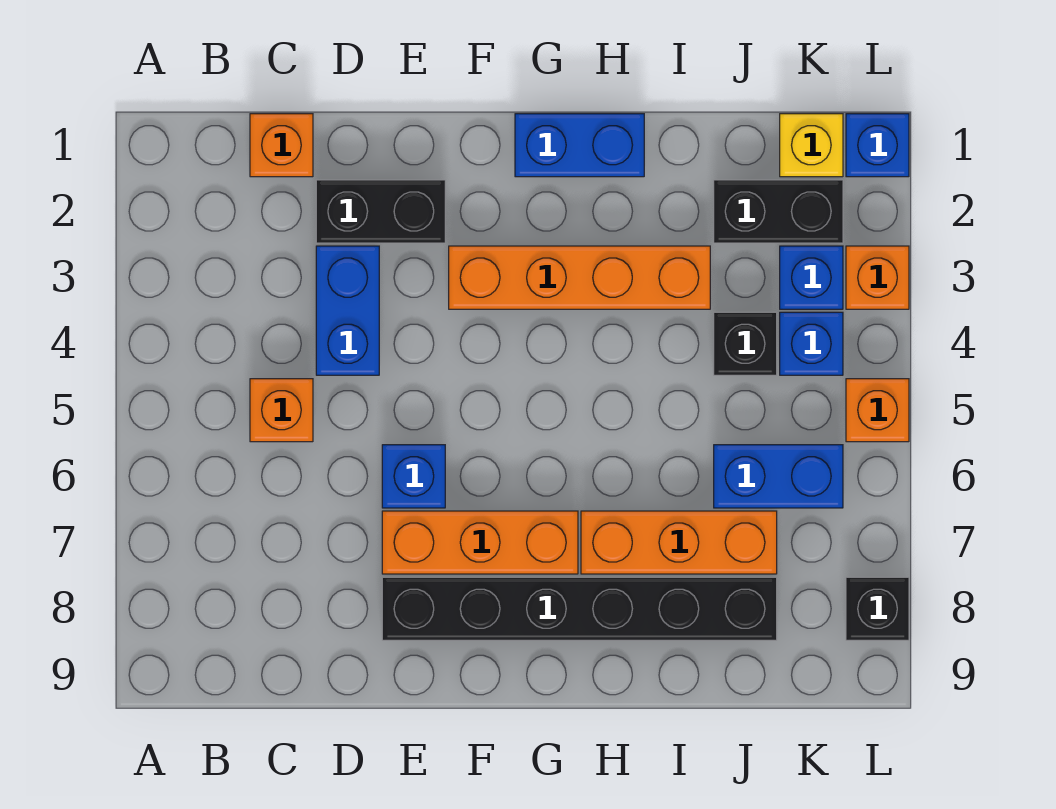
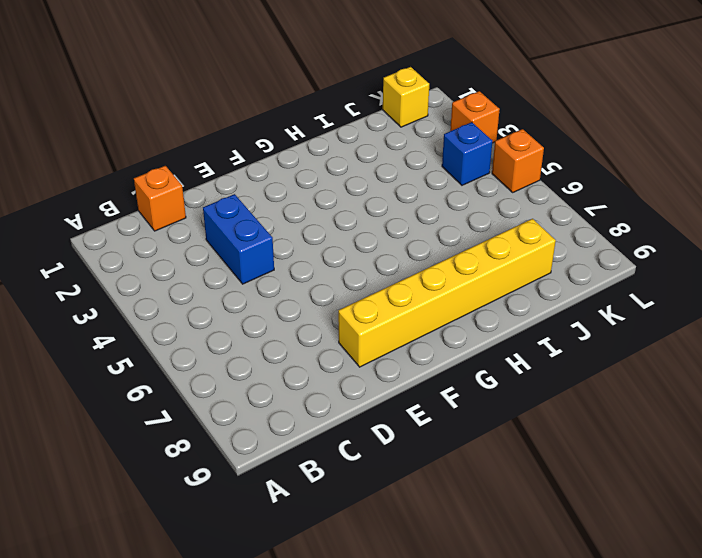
yellow 1x6 brick [338,219,556,367] -> black 1x6 brick [382,577,777,640]
none -> orange 1x1 brick [250,379,313,442]
none -> black 1x2 brick [316,180,445,243]
none -> blue 1x1 brick [382,445,445,508]

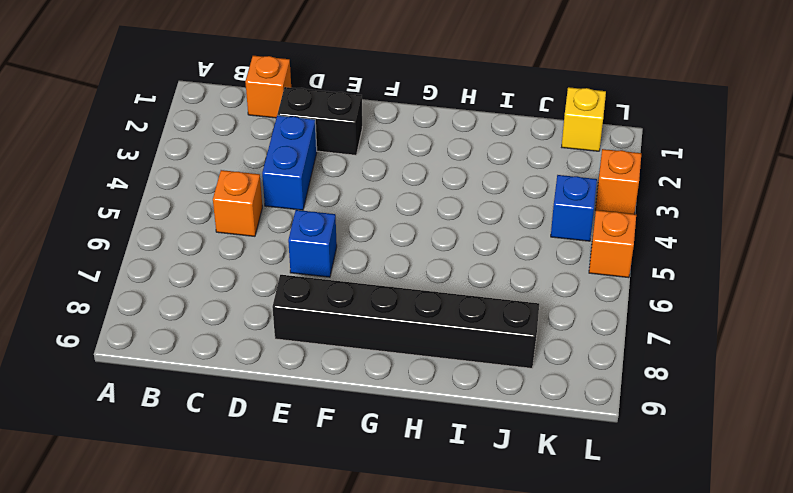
none -> orange 1x3 brick [382,511,578,574]
none -> orange 1x4 brick [449,246,710,309]
none -> blue 1x2 brick [515,114,644,177]

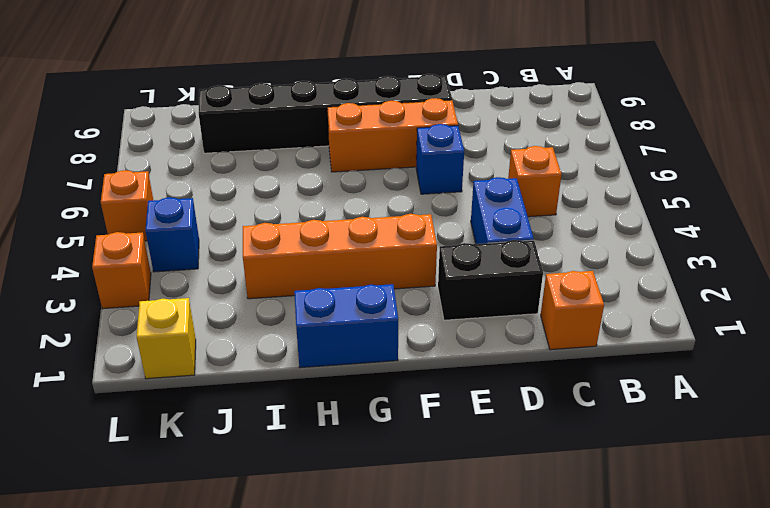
none -> orange 1x3 brick [581,511,777,574]
none -> black 1x2 brick [714,180,843,243]
none -> black 1x1 brick [714,312,777,375]

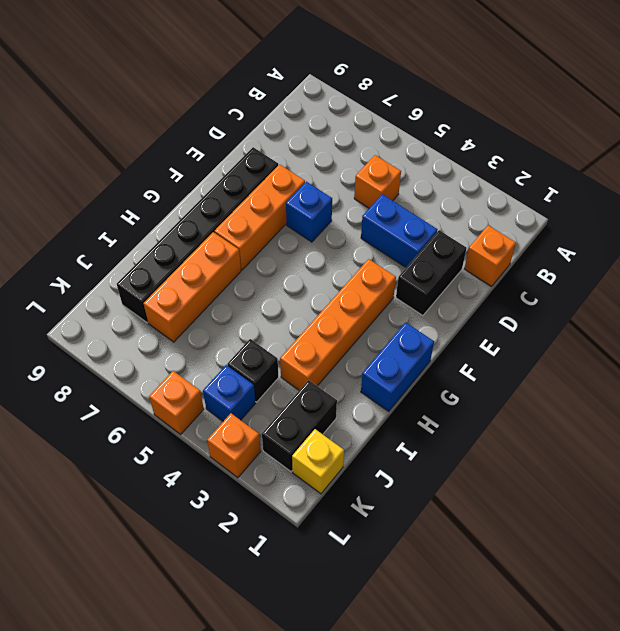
none -> blue 1x2 brick [714,445,843,508]
none -> blue 1x1 brick [780,246,843,309]
none -> blue 1x1 brick [846,114,909,177]

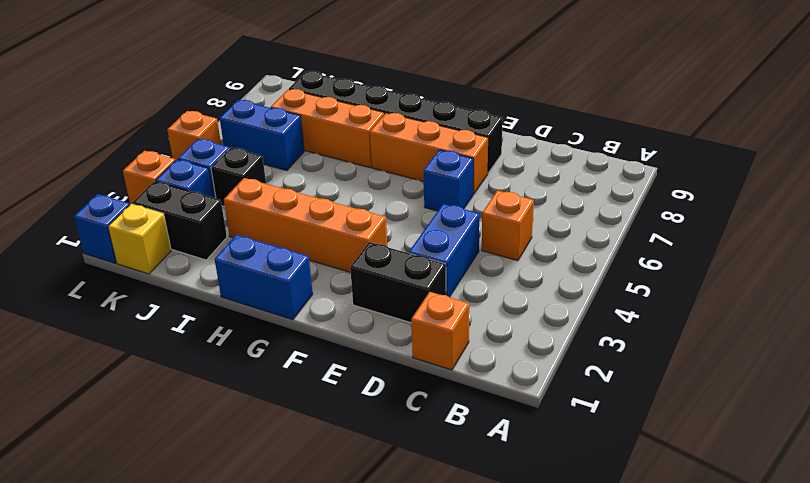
none -> black 1x1 brick [846,577,909,640]

